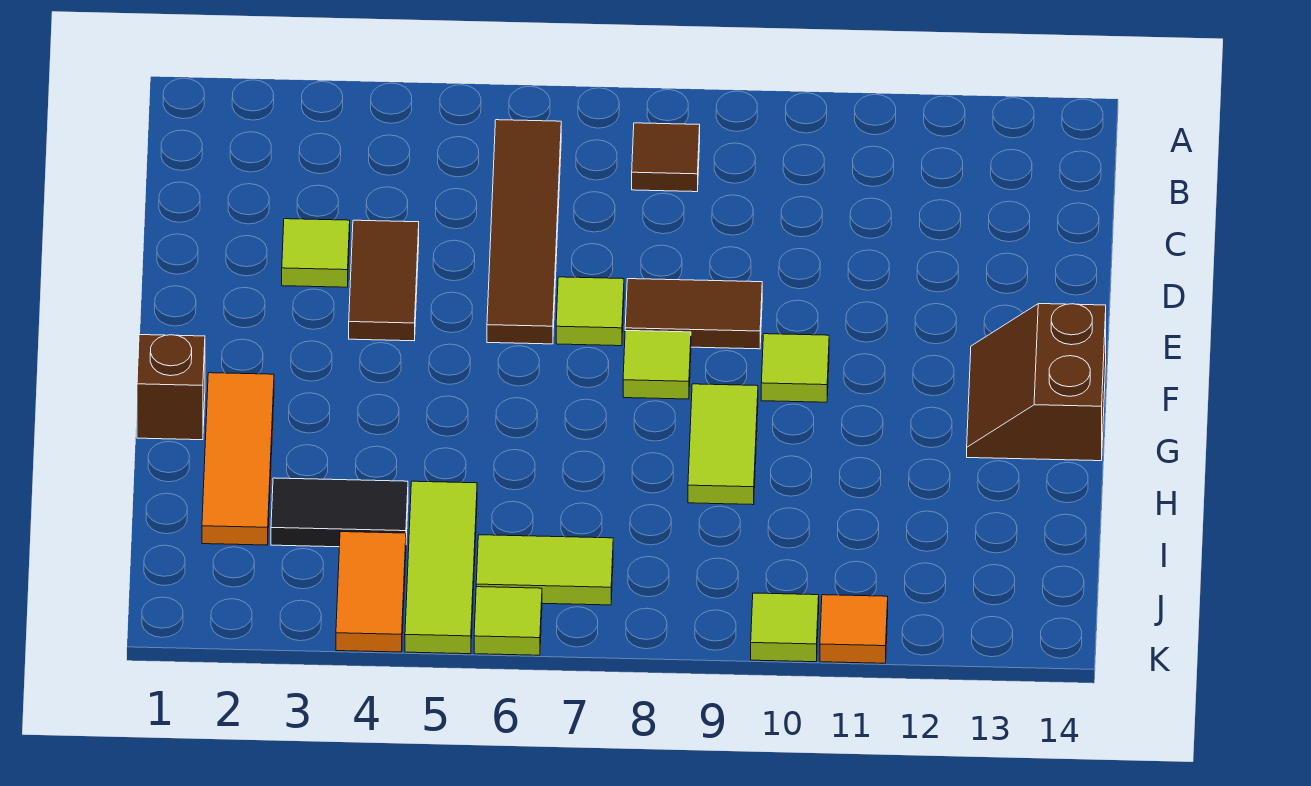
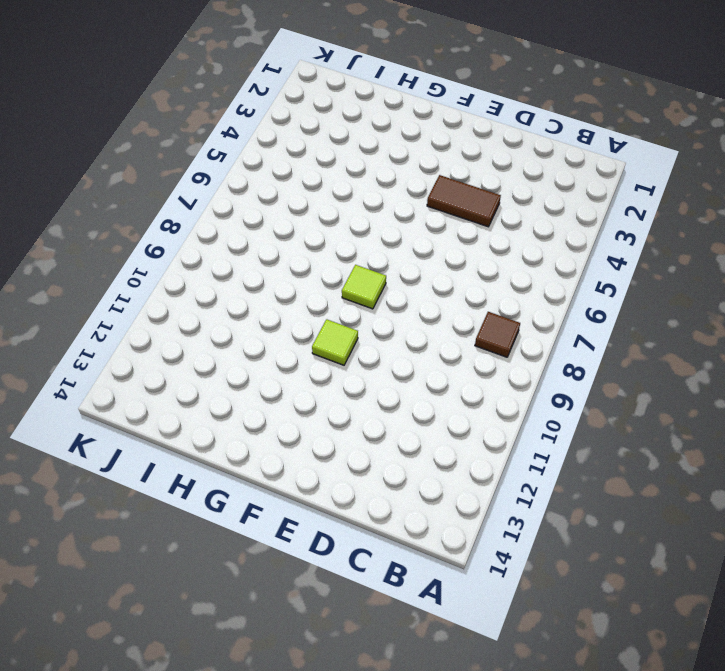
none -> brown 1x4 tile [487,120,561,344]
none -> lime 1x1 tile [282,219,350,287]
none -> lime 1x1 tile [556,277,624,346]

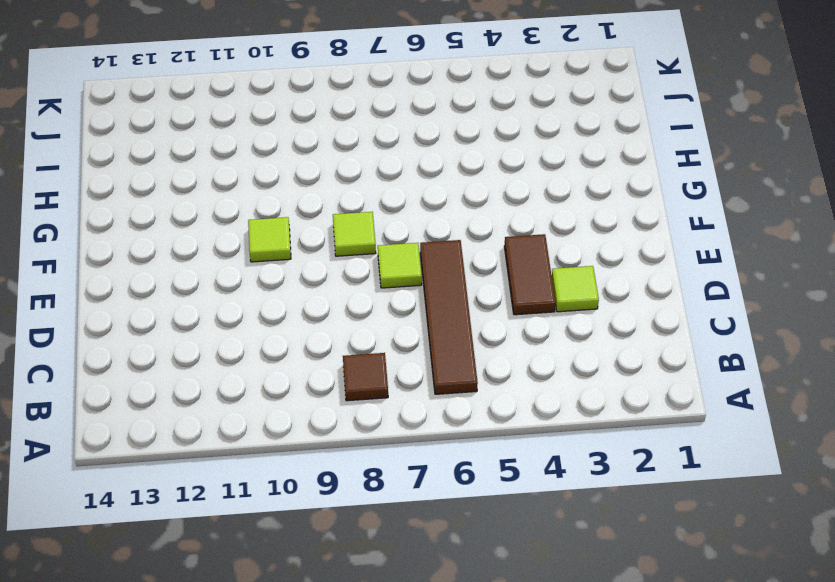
none -> brown 1x2 tile [625,279,762,349]
none -> brown 2x2 slope [967,304,1106,461]
none -> brown 1x1 brick [137,335,205,440]

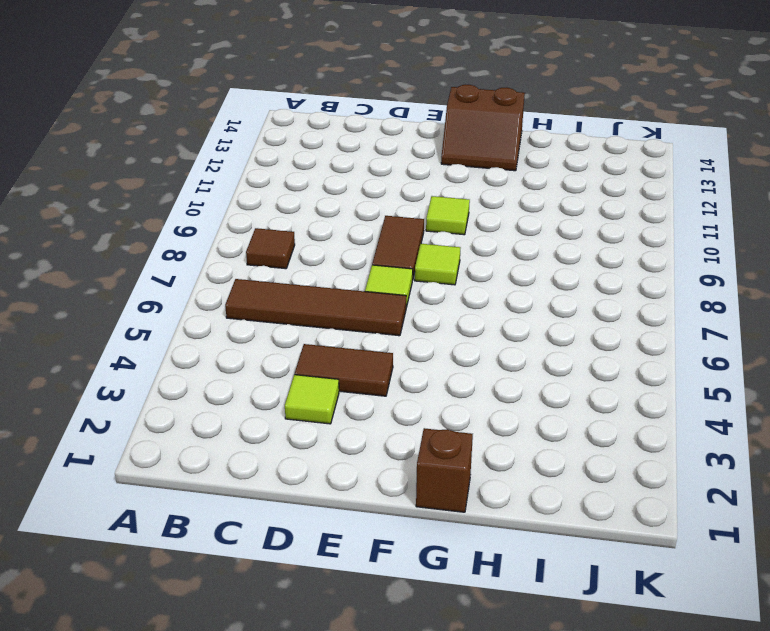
none -> orange 1x3 tile [202,373,274,545]
none -> lime 1x2 tile [688,384,758,505]
none -> black 1x2 tile [271,478,408,547]

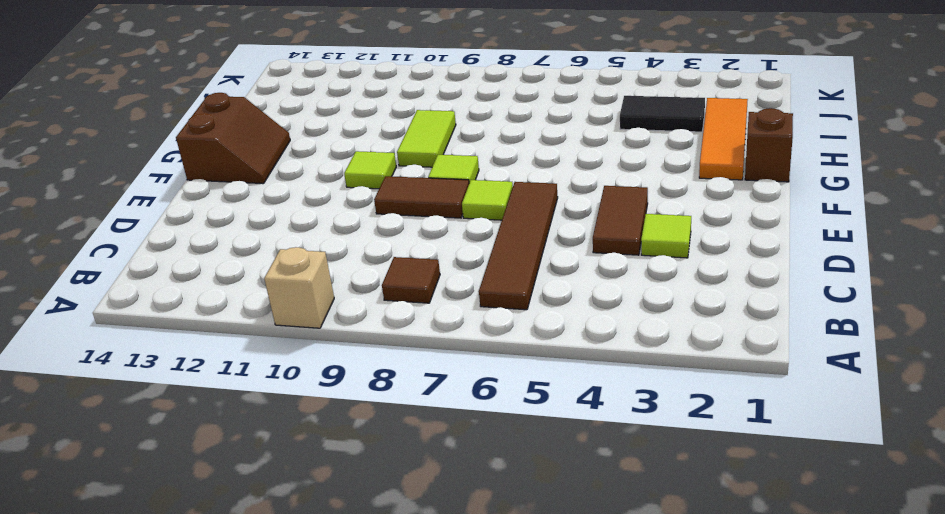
tan 1x1 brick [264,247,334,328] -> none
none -> lime 1x3 tile [405,481,477,654]
none -> orange 1x2 tile [336,532,406,652]
none -> lime 1x2 tile [476,535,613,605]

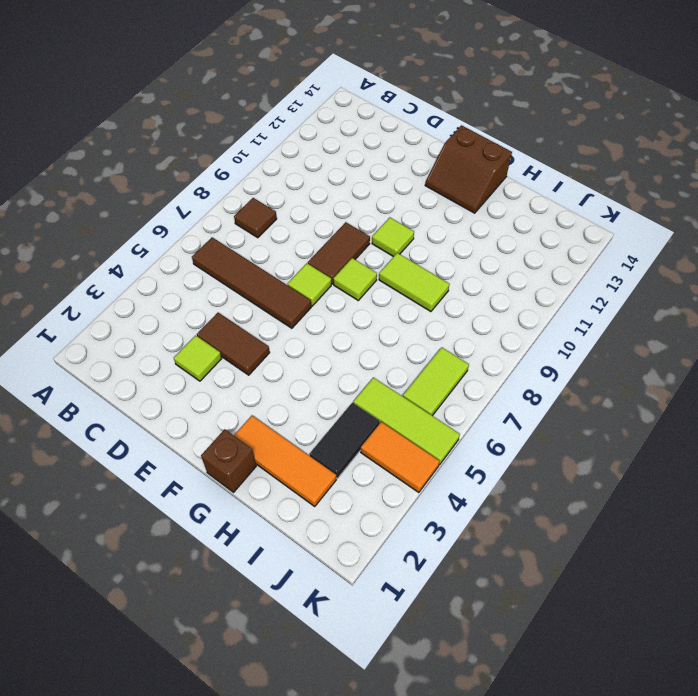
none -> lime 1x1 tile [474,587,542,655]
none -> lime 1x1 tile [751,593,819,662]
none -> orange 1x1 tile [820,595,888,663]

